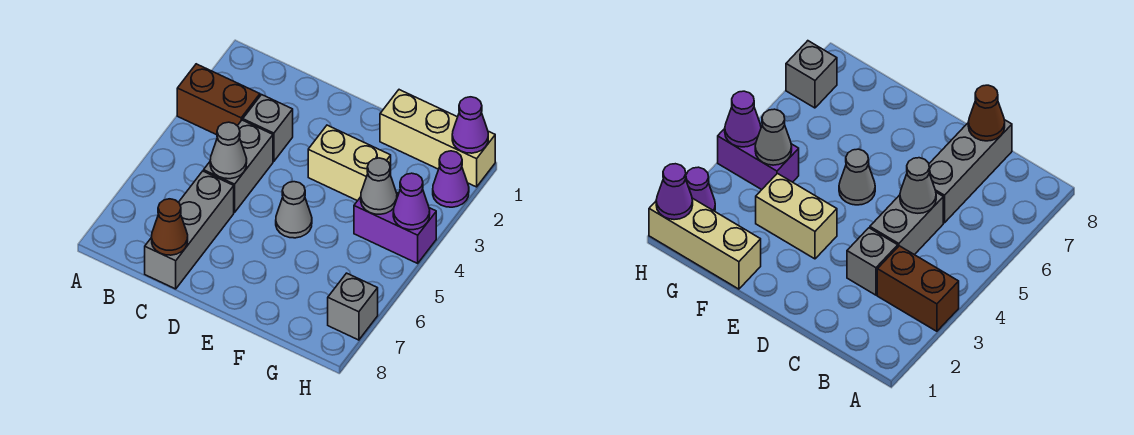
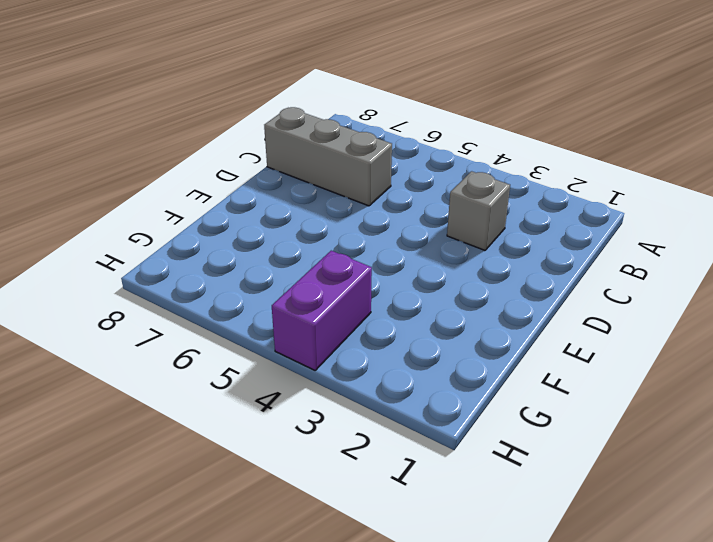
none -> brown 1x2 brick [177,64,260,135]
none -> grey 1x2 brick [204,120,273,212]
none -> tan 1x2 brick [308,125,391,201]

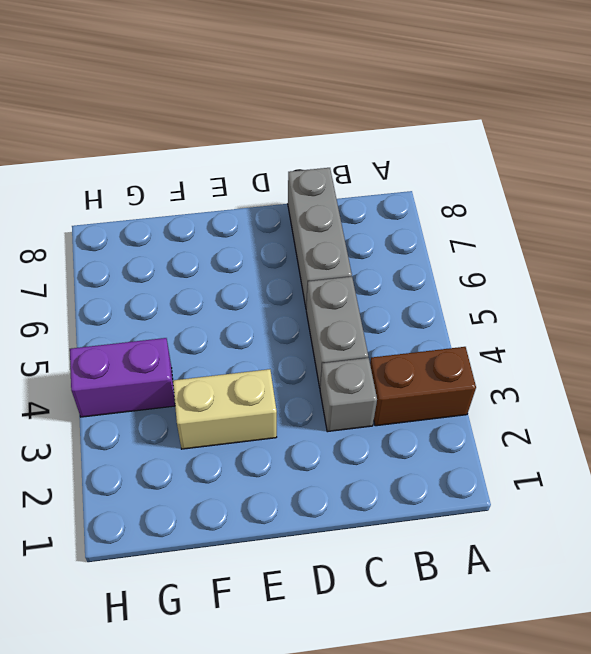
none -> grey 1x1 cone [276,182,312,238]
none -> tan 1x3 brick [380,90,495,187]
none -> purple 1x1 cone [433,151,469,207]

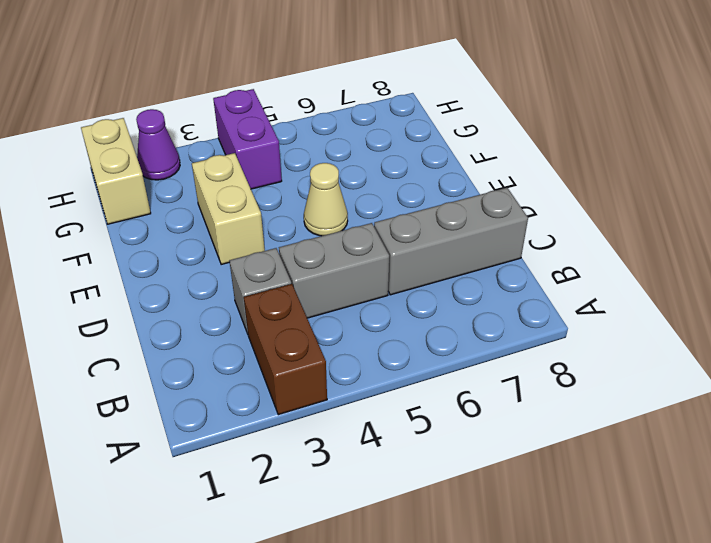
tan 1x1 cone [304,163,348,236] -> grey 1x1 cone [276,182,312,238]
tan 1x2 brick [81,118,151,224] -> tan 1x3 brick [380,90,495,187]
none -> grey 1x1 brick [328,273,378,340]
none -> grey 1x1 cone [210,122,247,179]
none -> brown 1x1 cone [152,199,188,255]

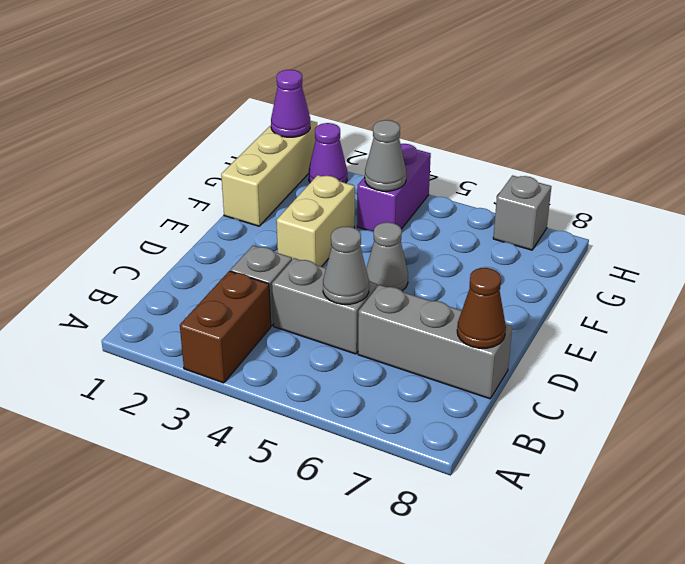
none -> purple 1x1 cone [393,173,430,230]

